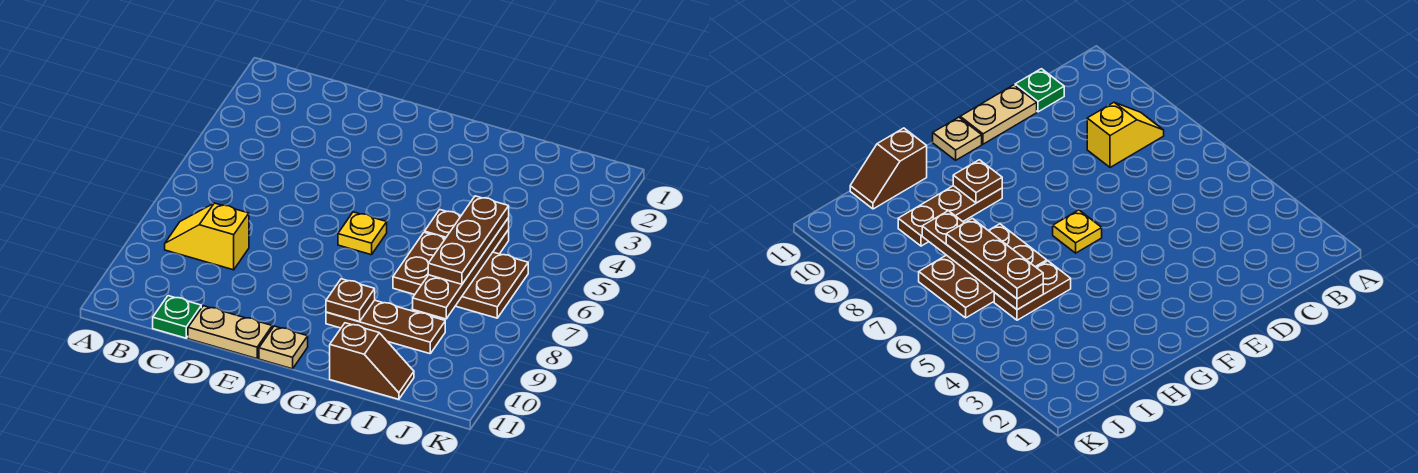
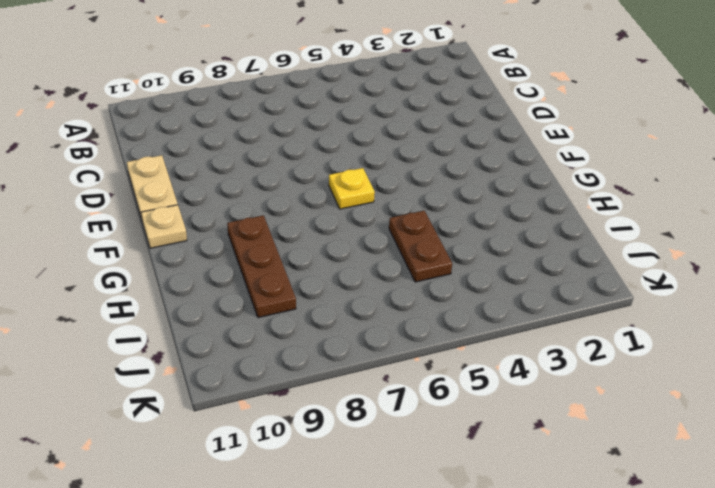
none -> yellow 1x2 slope [165,203,249,270]
none -> green 1x1 plate [153,296,201,338]
none -> brown 2x3 plate [393,232,528,318]

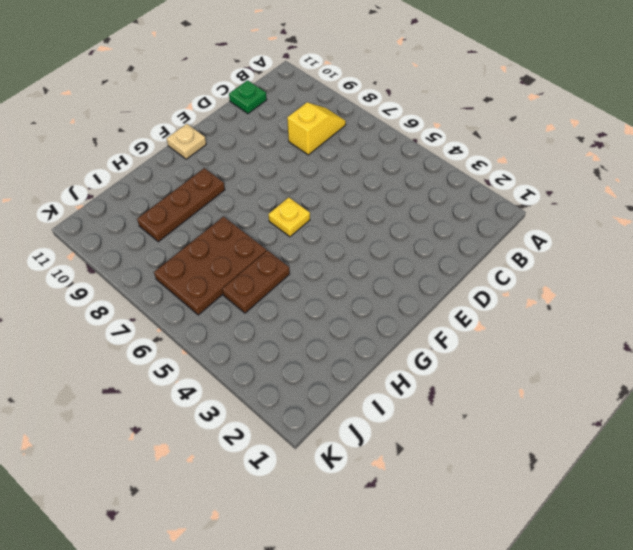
none -> tan 1x2 plate [188,306,272,359]
none -> brown 1x2 slope [330,323,414,399]
none -> brown 1x1 plate [326,279,375,322]

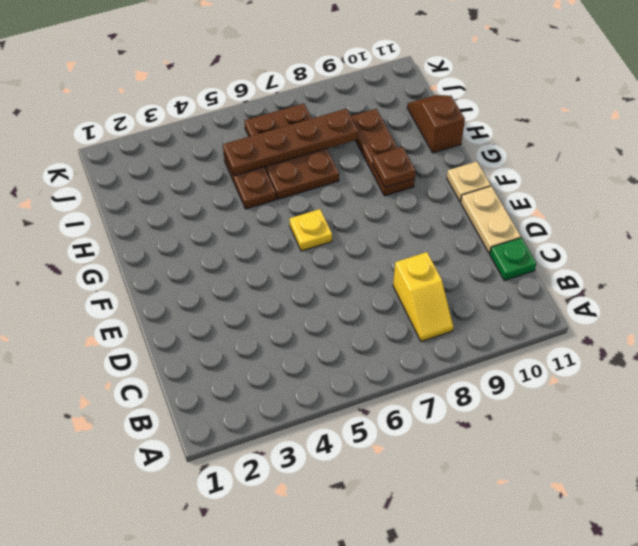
none -> brown 1x3 plate [428,196,509,284]

